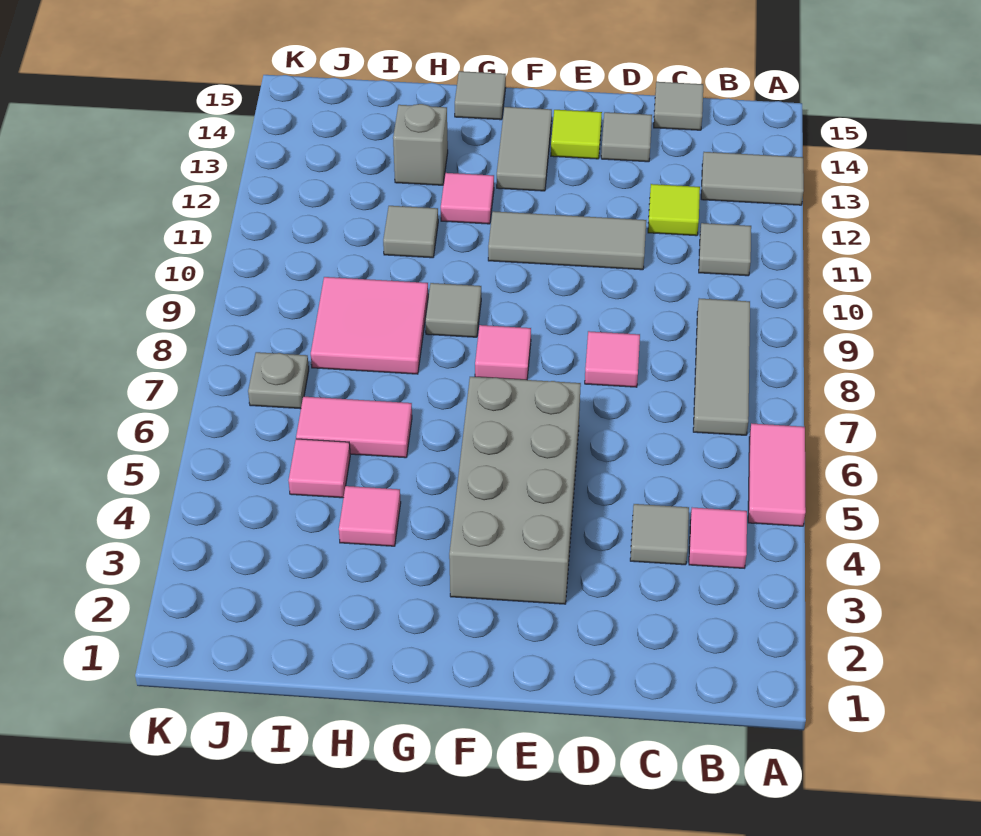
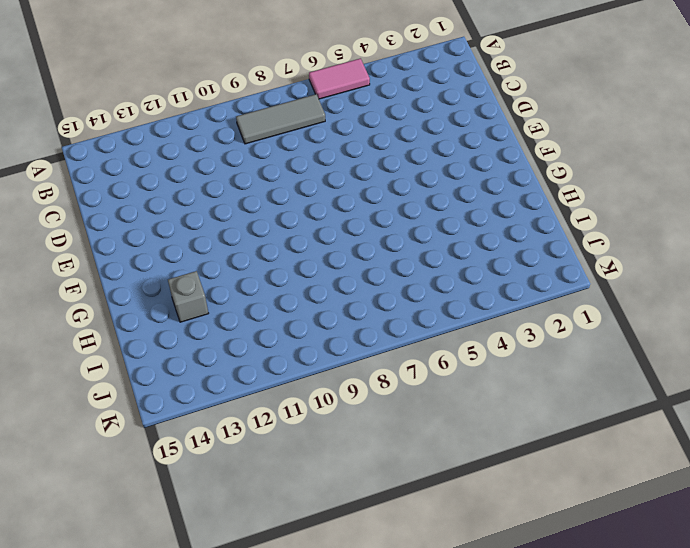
none -> grey 1x2 tile [701,152,804,205]
none -> pink 1x1 tile [689,508,747,568]
none -> grey 1x1 tile [699,223,751,276]

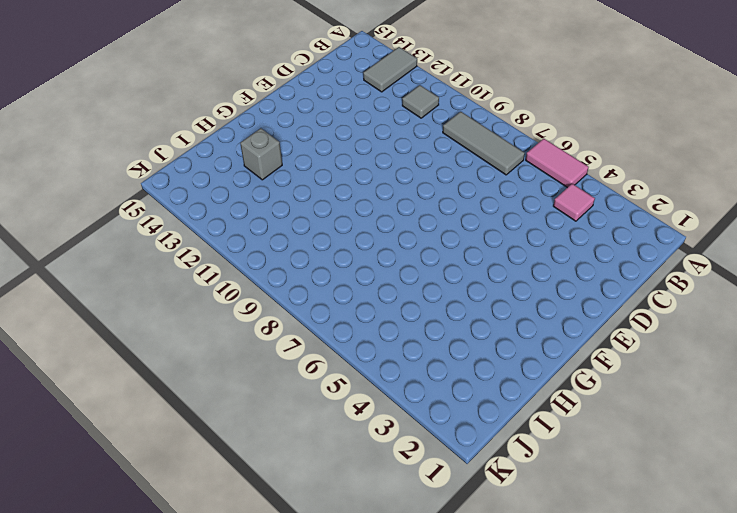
none -> grey 1x1 tile [630,504,689,565]
none -> lime 1x1 tile [648,184,700,236]
none -> grey 1x1 tile [654,82,703,130]

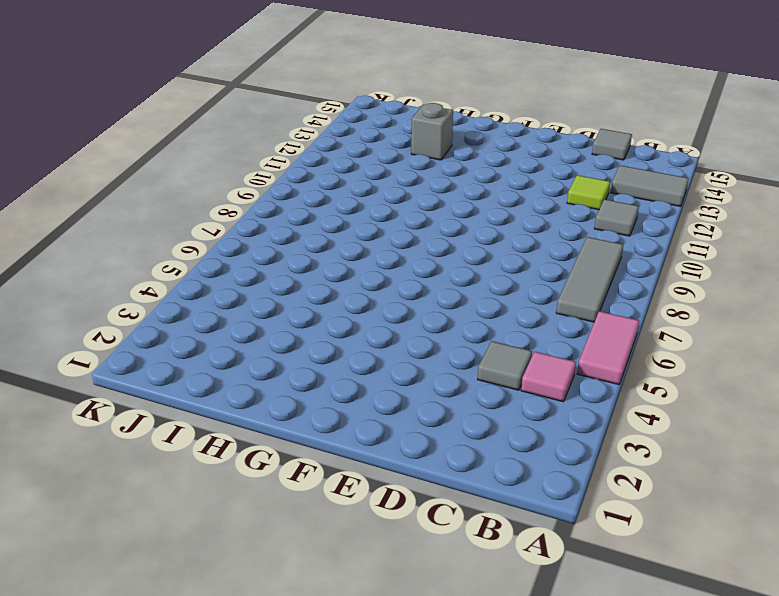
none -> pink 1x1 tile [585,331,640,387]
none -> grey 1x3 tile [488,211,646,270]
none -> grey 1x1 tile [601,112,652,162]

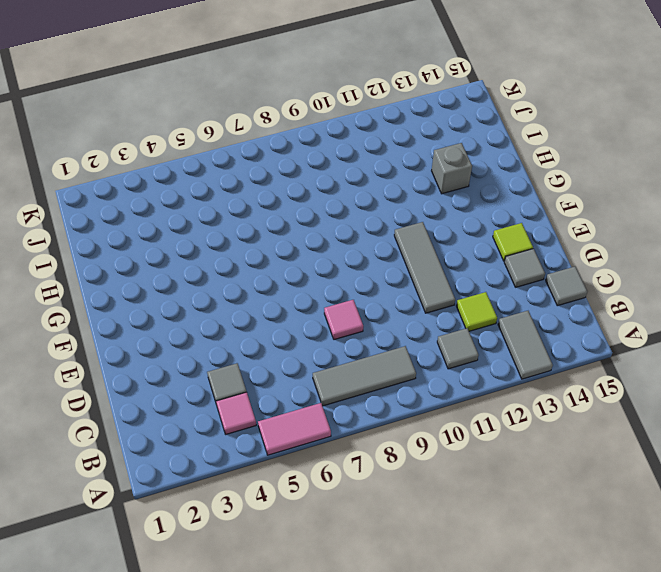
none -> grey 2x4 brick [449,377,581,604]
none -> pink 1x1 tile [475,325,531,380]
none -> grey 1x2 tile [497,107,552,191]

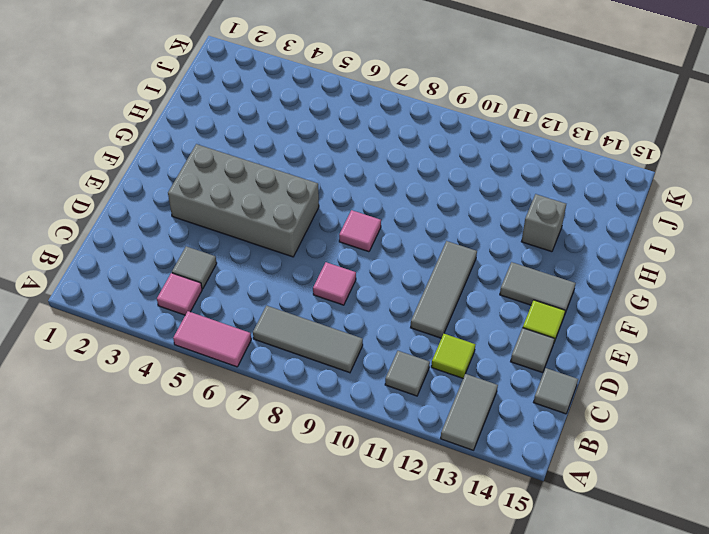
none -> grey 1x1 tile [425,283,481,337]
none -> pink 1x1 tile [441,173,494,224]
none -> grey 1x1 tile [455,71,506,120]

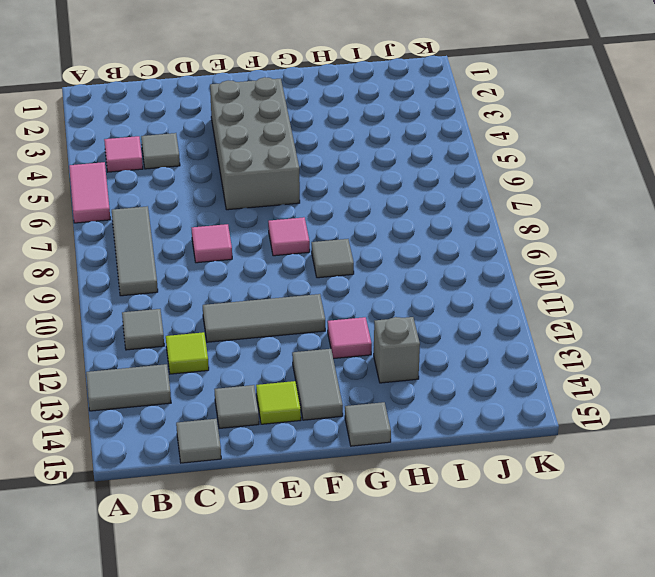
none -> pink 1x1 tile [339,486,401,546]
none -> pink 1x2 tile [296,397,412,458]
none -> pink 2x2 tile [311,277,428,374]

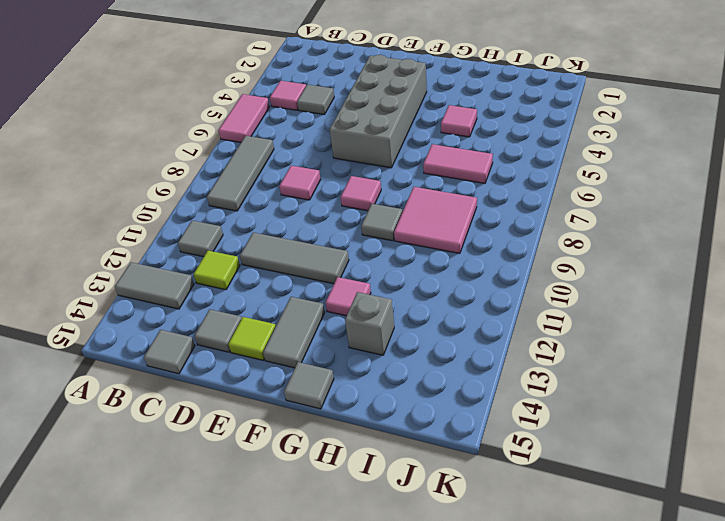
none -> grey 1x1 tile [383,206,438,258]
none -> pink 1x1 tile [289,439,350,498]
none -> grey 1x1 plate [248,352,309,409]

